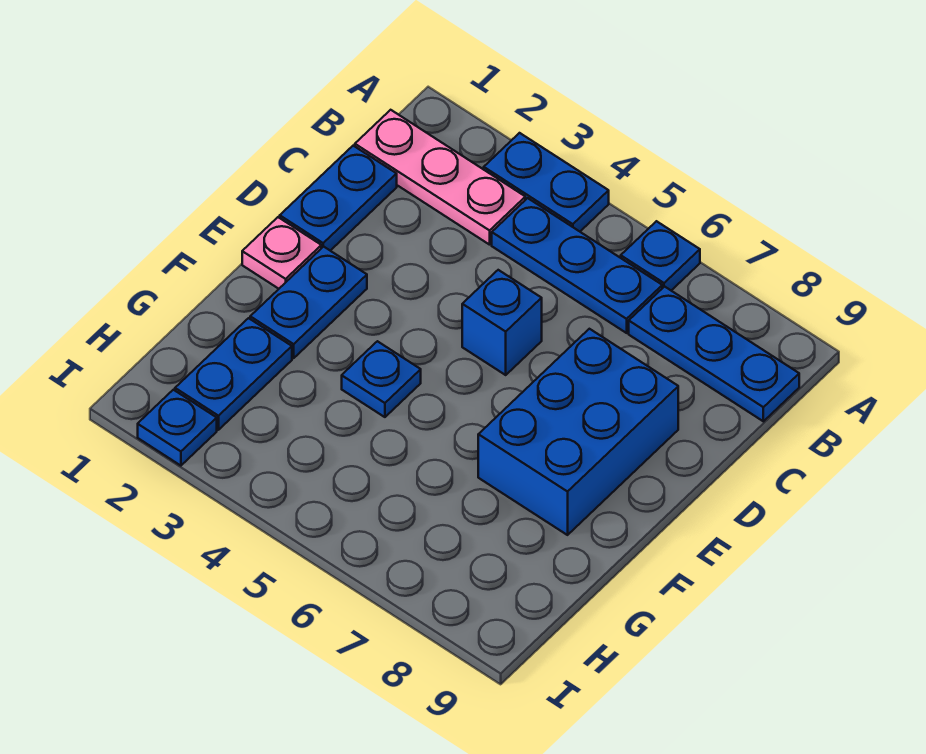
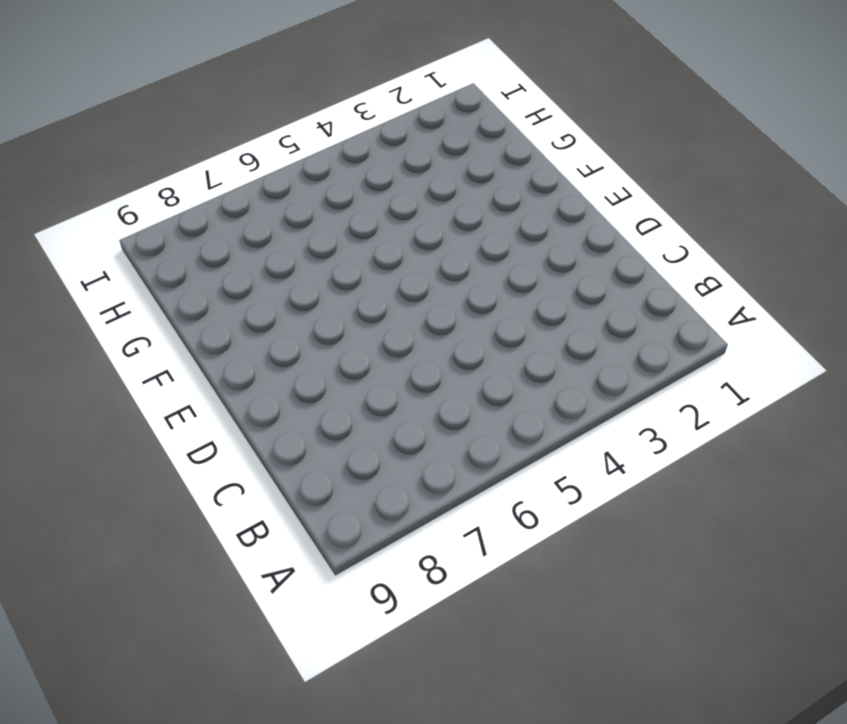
none -> blue 1x2 plate [484,133,609,231]
none -> blue 1x1 plate [621,221,700,290]
none -> pink 1x3 plate [355,110,525,245]

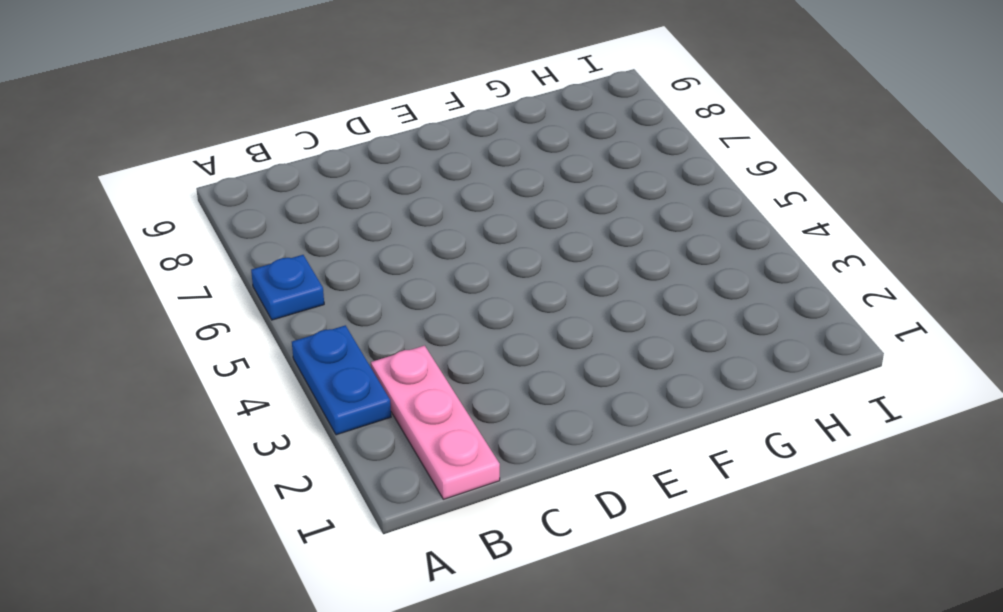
none -> blue 1x3 plate [492,198,662,333]
none -> blue 1x3 plate [629,287,799,421]
none -> blue 1x2 plate [280,146,397,251]

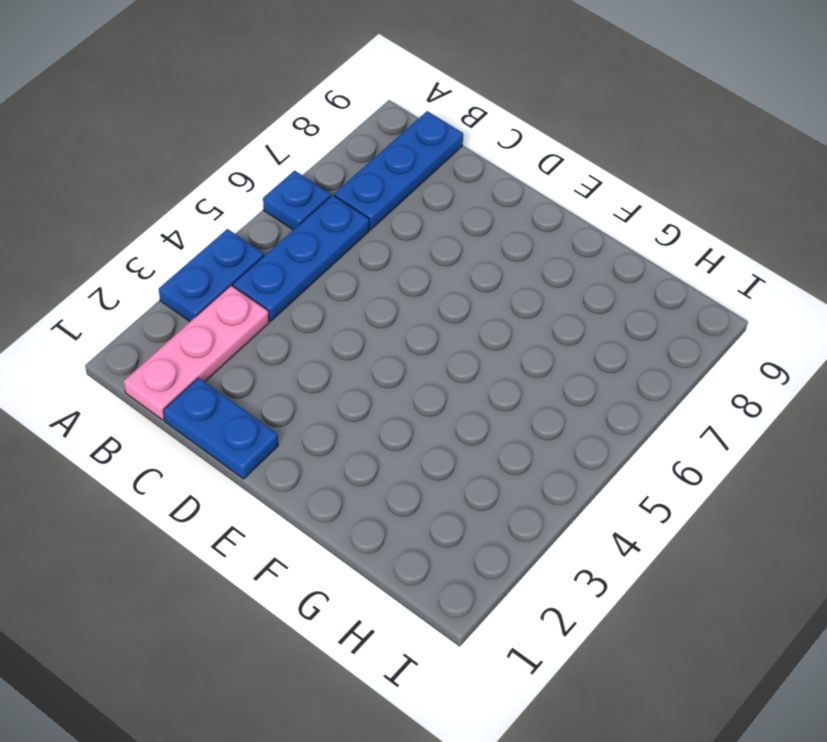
none -> blue 1x1 brick [462,270,542,375]
none -> blue 2x3 brick [478,329,678,535]
none -> pink 1x1 plate [242,217,321,289]

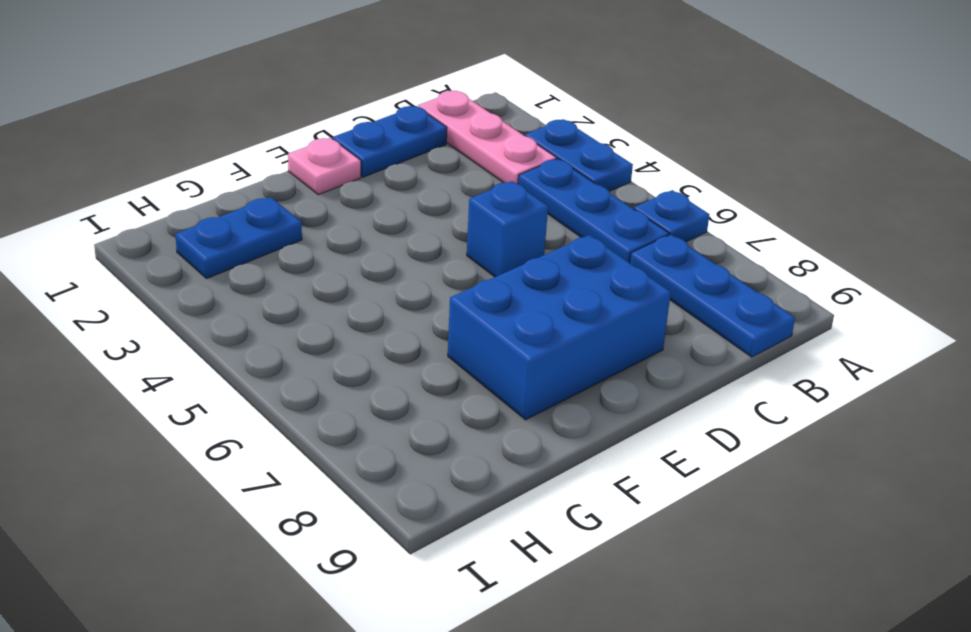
none -> blue 1x2 plate [250,246,367,358]
none -> blue 1x1 plate [342,341,421,417]
none -> blue 1x1 plate [138,390,217,466]

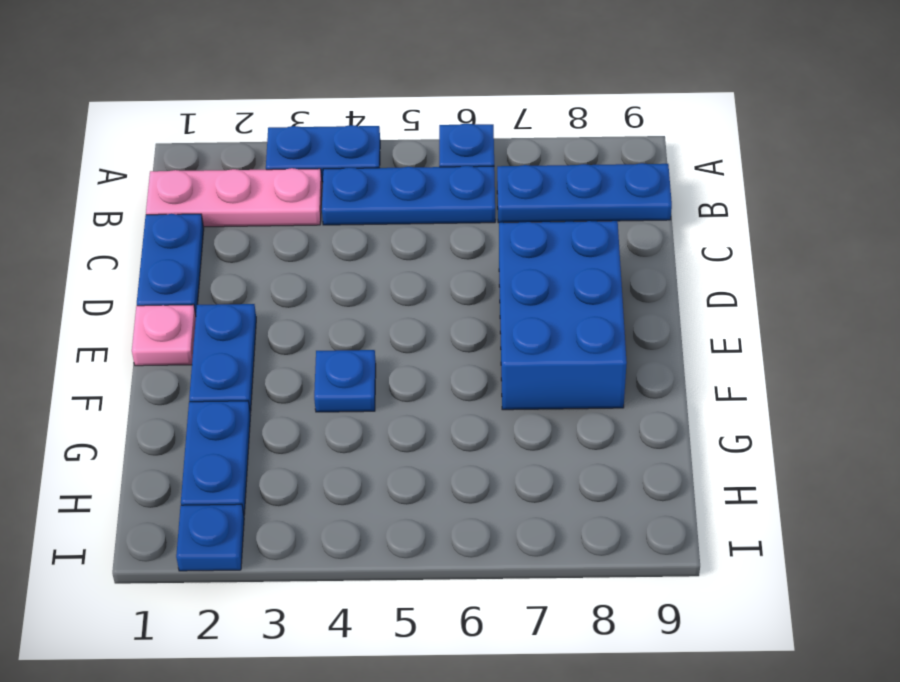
none -> blue 1x1 brick [462,270,542,375]

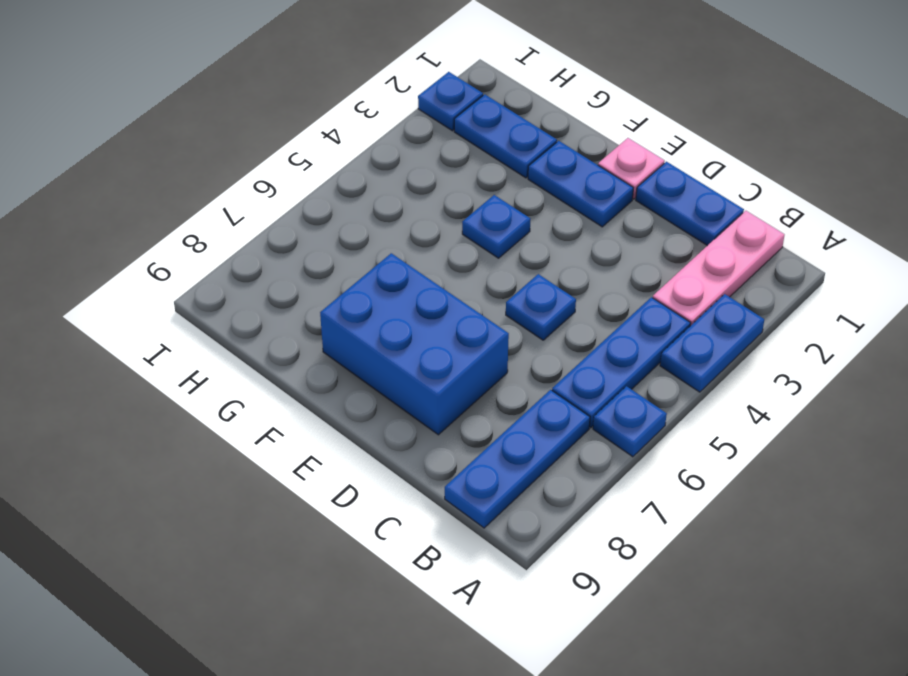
blue 1x1 plate [506,274,576,340] -> blue 1x1 brick [462,270,542,375]

